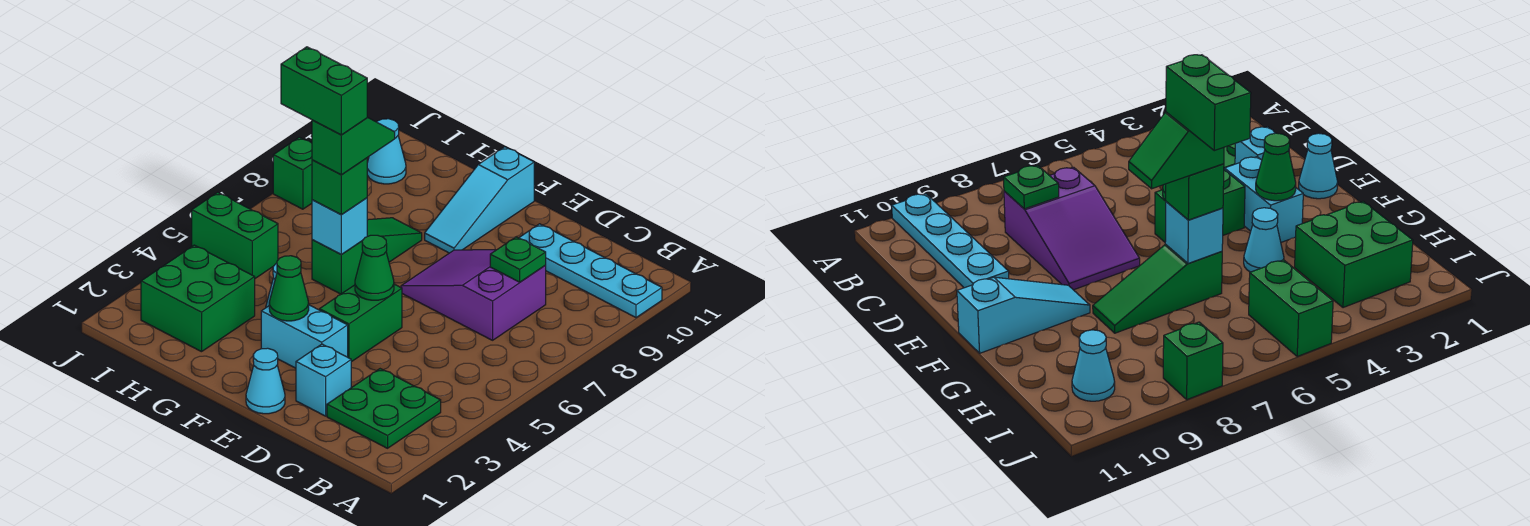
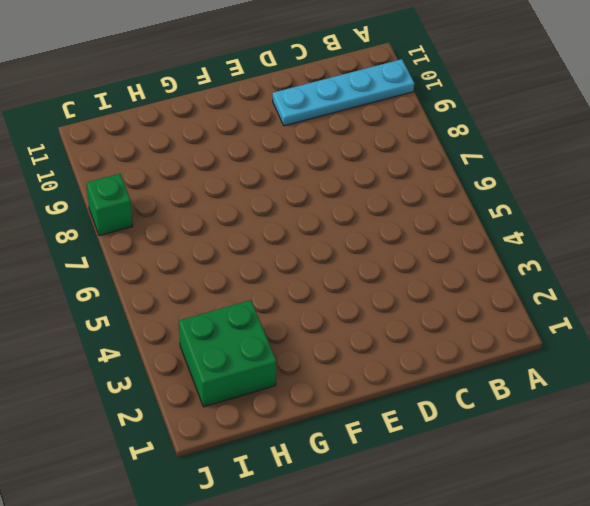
none -> green 2x2 plate [327,369,441,448]
none -> purple 2x3 slope [401,250,546,340]
none -> cyan 1x1 brick [296,344,351,416]

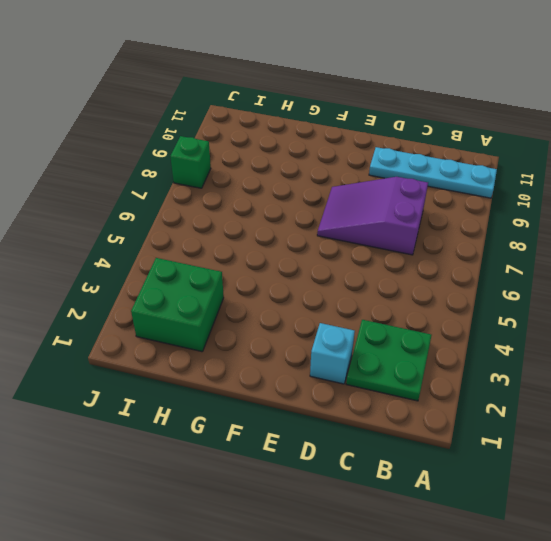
none -> cyan 1x1 cone [246,348,285,414]
none -> cyan 1x2 brick [261,305,348,368]
none -> green 1x2 brick [319,284,402,362]

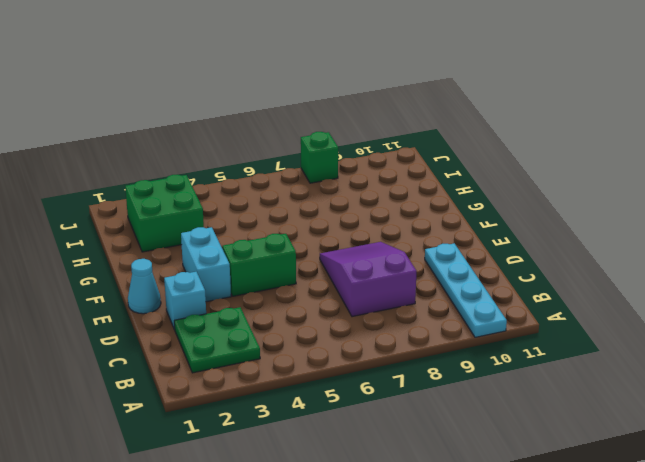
none -> cyan 1x3 slope [425,147,534,253]
none -> cyan 1x1 cone [1244,208,1284,272]
none -> green 1x3 slope [312,218,422,294]

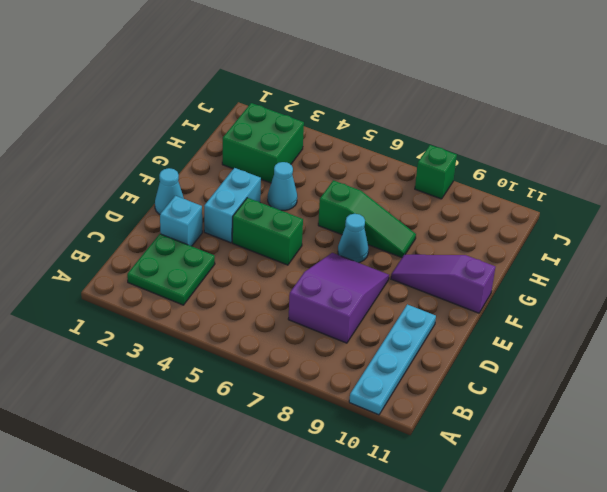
cyan 1x1 cone [338,214,368,263] -> cyan 1x1 cone moved to [367,119,406,184]
purple 1x3 slope [391,255,495,313] -> cyan 1x3 slope [425,147,534,253]
none -> green 1x2 brick [192,192,278,278]
none -> green 1x1 plate [490,237,546,282]
none -> green 1x1 cone [355,235,394,300]

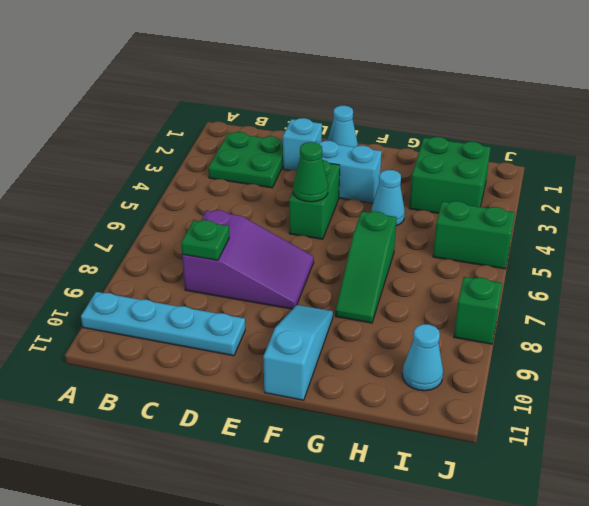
none -> green 1x1 cone [269,256,309,321]
none -> cyan 1x1 brick [312,198,367,255]
none -> green 1x1 brick [312,158,367,215]

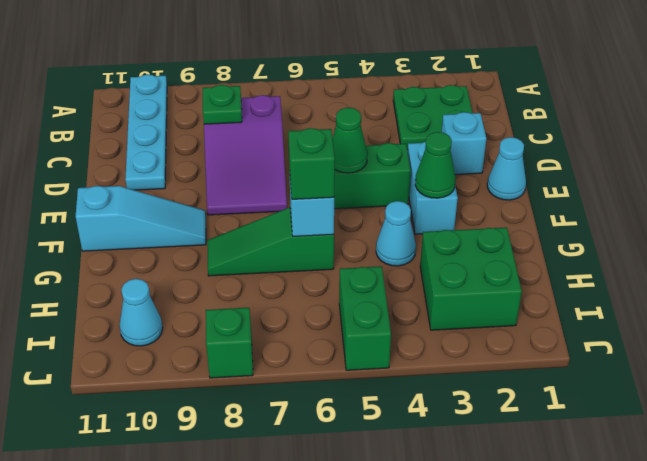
none -> green 1x2 slope [312,117,395,175]
none -> green 1x2 brick [281,47,367,135]

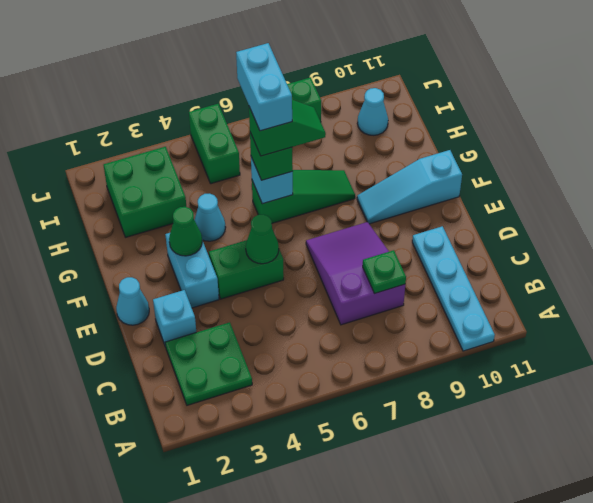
cyan 1x2 brick [236,43,292,131] -> green 1x2 brick [281,47,367,135]

